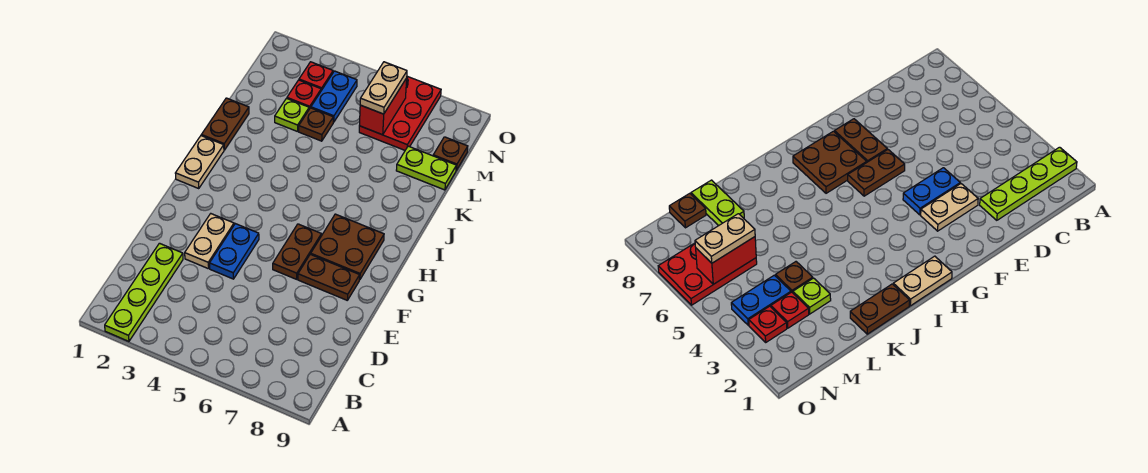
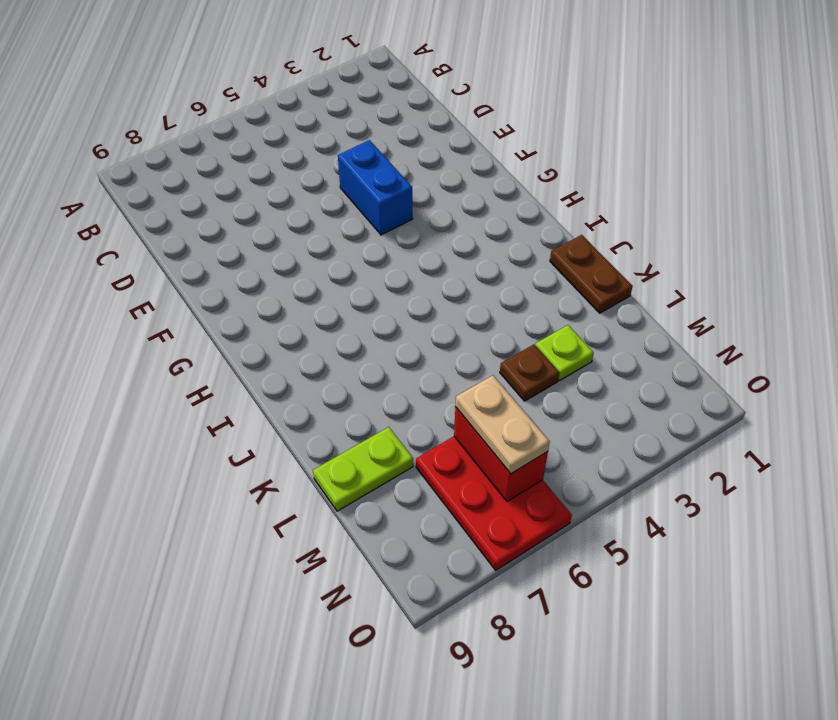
blue 1x2 brick [338,140,413,235] -> blue 1x2 plate [210,224,259,279]
none -> lime 1x4 plate [105,243,183,341]
none -> tan 1x2 plate [185,214,234,269]
none -> brown 1x2 plate [273,224,321,279]

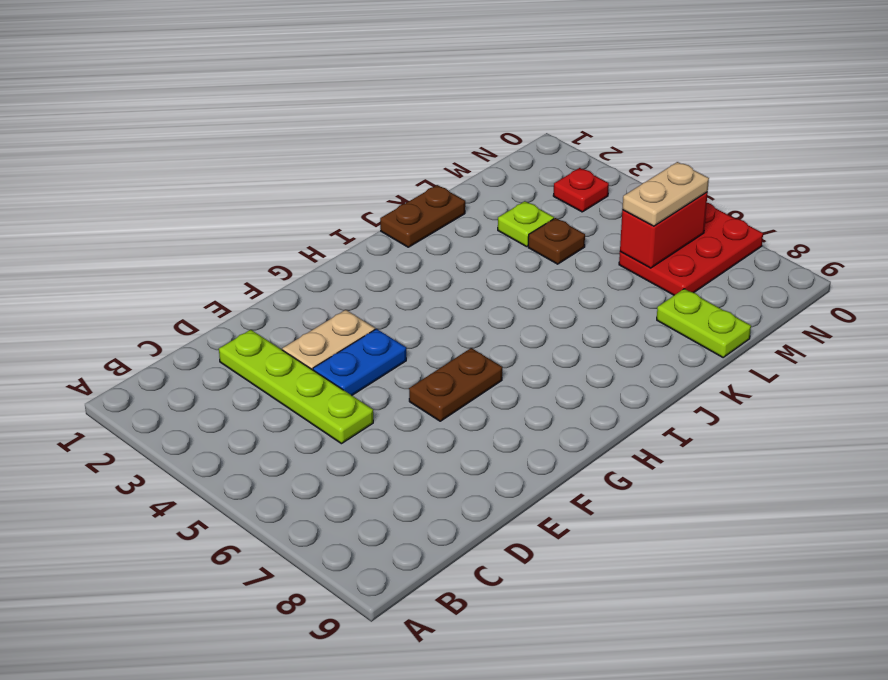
lime 1x4 plate [219,330,373,444] -> lime 1x4 plate turned to [105,243,183,341]
none -> brown 1x2 plate [298,254,360,300]
none -> brown 2x2 plate [311,214,384,280]
none -> tan 1x2 plate [175,136,224,189]

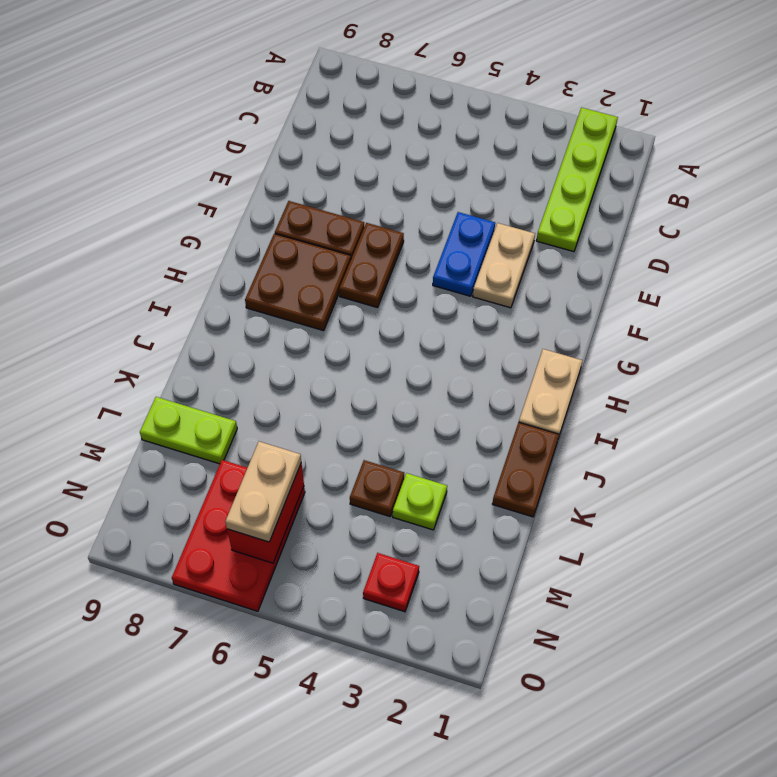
none -> red 1x1 plate [287,80,321,109]
none -> blue 1x2 plate [311,71,357,122]
none -> brown 1x1 plate [433,137,468,170]

